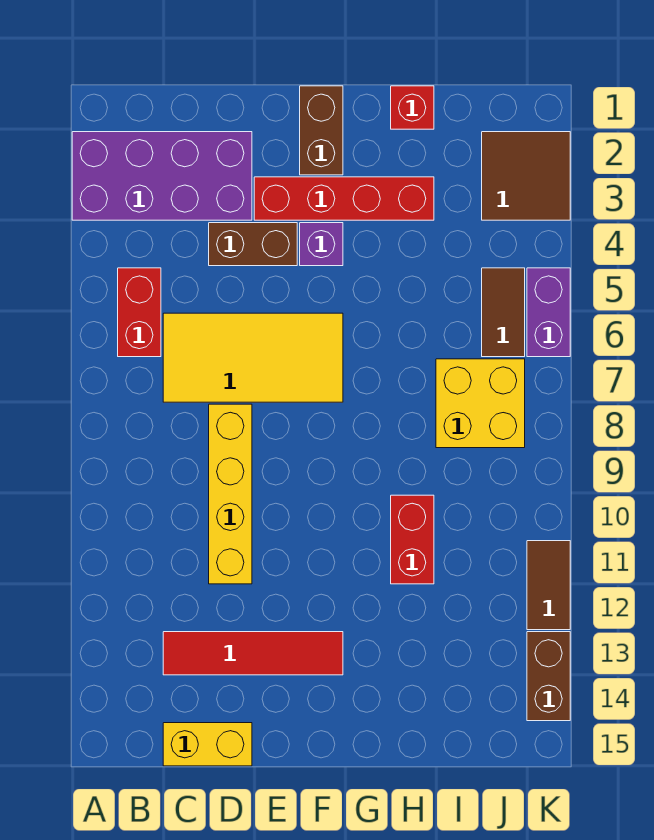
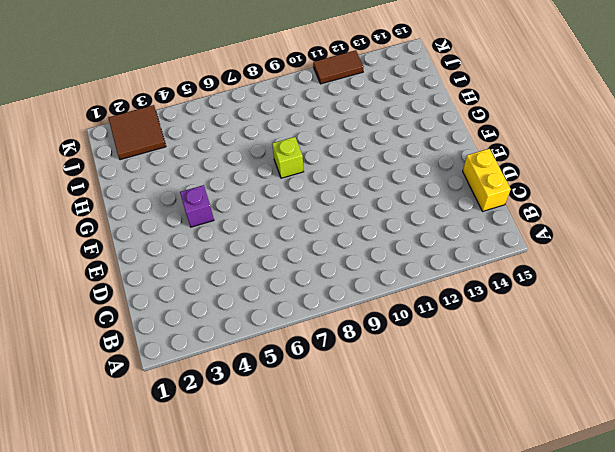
lime 1x1 brick [272,137,304,178] -> none
none -> purple 2x4 brick [72,132,252,220]
none -> red 1x2 brick [118,268,161,357]
none -> yellow 2x4 tile [163,313,343,402]

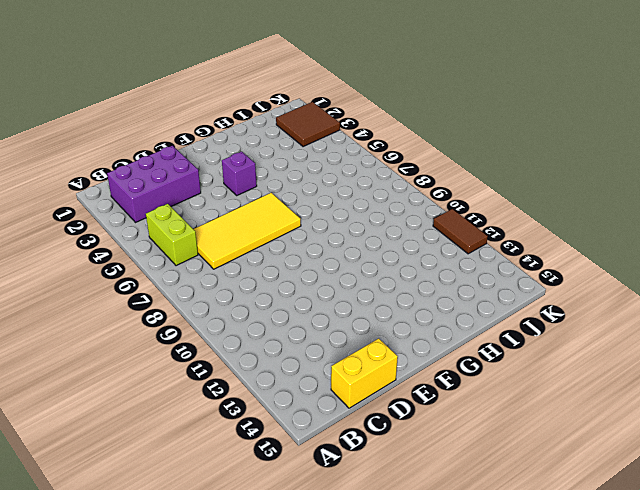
purple 2x3 brick [107,146,201,222] -> purple 2x4 brick [72,132,252,220]
lime 1x2 brick [146,204,198,266] -> red 1x2 brick [118,268,161,357]
none -> red 1x4 tile [163,632,343,675]
none -> brown 1x2 brick [209,223,297,266]
none -> yellow 1x4 brick [209,404,252,584]

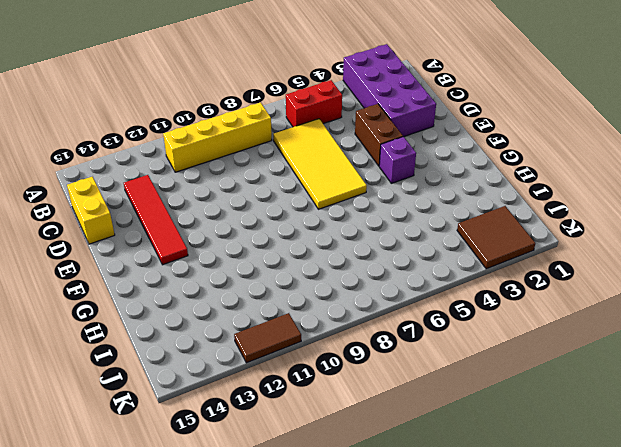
yellow 1x4 brick [163,103,272,172] -> yellow 1x4 brick moved to [209,404,252,584]
none -> red 1x4 brick [254,177,434,220]
none -> brown 1x2 brick [300,86,343,175]
none -> red 1x1 brick [391,86,434,129]

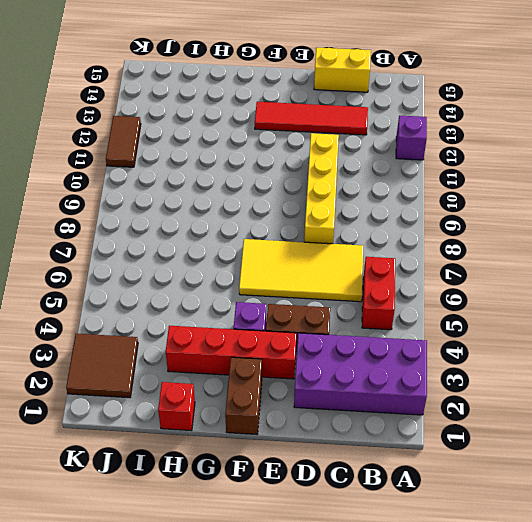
purple 1x1 brick [396,116,427,160] -> none
none -> red 1x2 brick [391,495,434,584]
none -> yellow 2x2 brick [436,359,525,448]
none -> brown 1x2 tile [482,268,525,357]

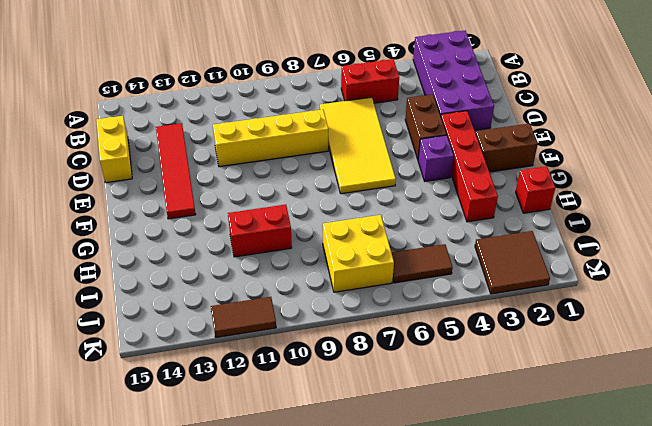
none -> purple 1x2 brick [527,268,570,357]
none -> brown 1x2 brick [527,632,570,721]

